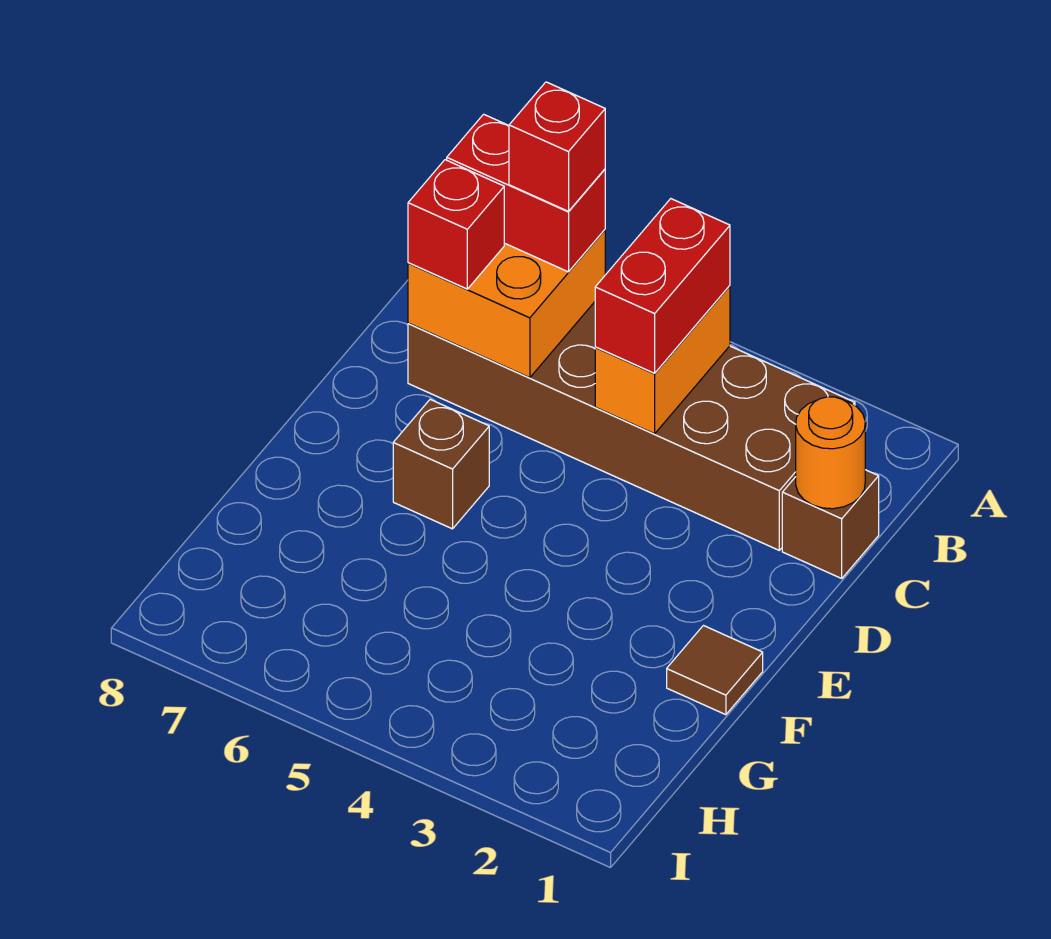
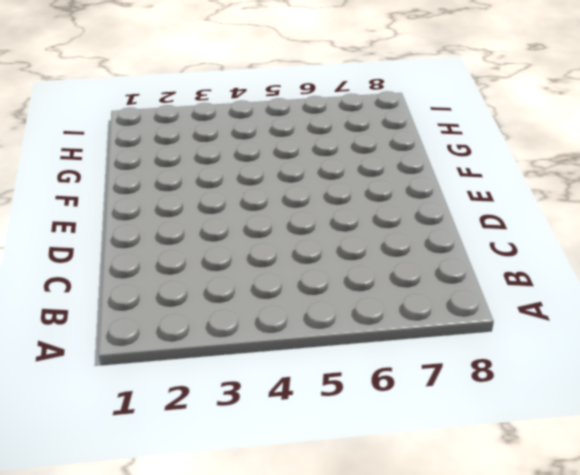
none -> brown 2x6 brick [408,302,855,550]
none -> brown 1x1 brick [782,470,879,578]

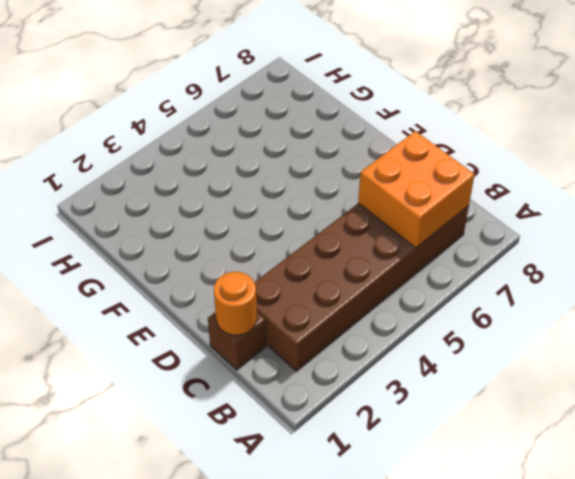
none -> brown 1x1 brick [393,399,489,529]
none -> brown 1x1 tile [667,626,763,715]

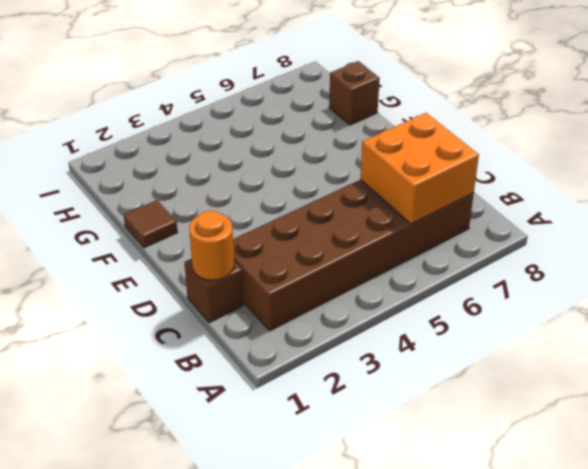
brown 1x1 brick [329,61,380,125] -> brown 1x1 brick moved to [393,399,489,529]
none -> orange 1x2 brick [595,286,730,434]
none -> red 1x2 brick [595,199,730,373]

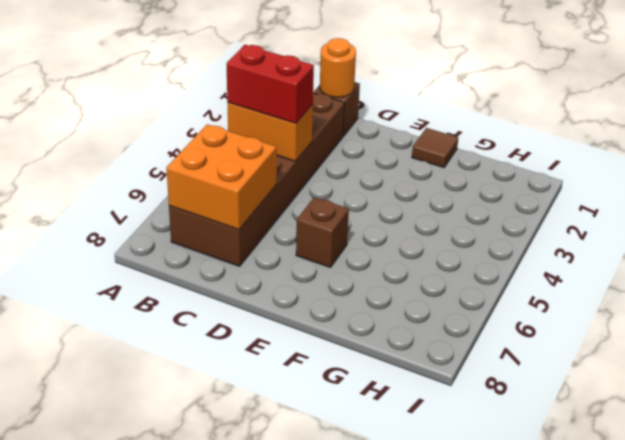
none -> red 1x2 brick [447,114,605,272]
none -> red 1x1 brick [408,160,504,289]

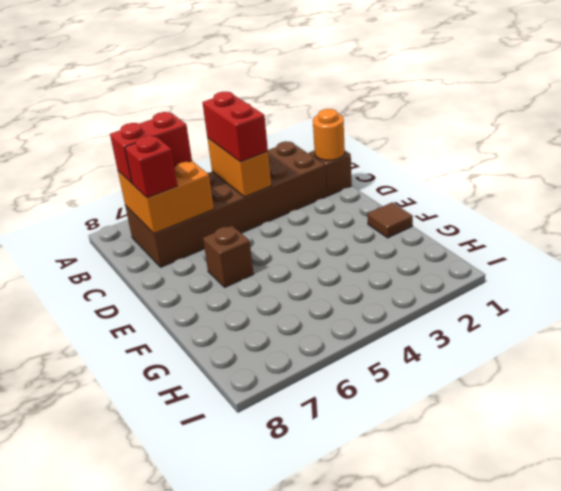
none -> red 1x1 brick [509,82,605,211]

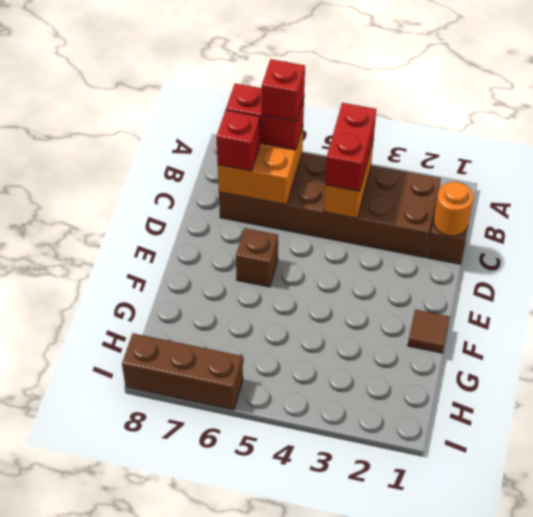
brown 1x3 brick [122,333,243,410] -> none

